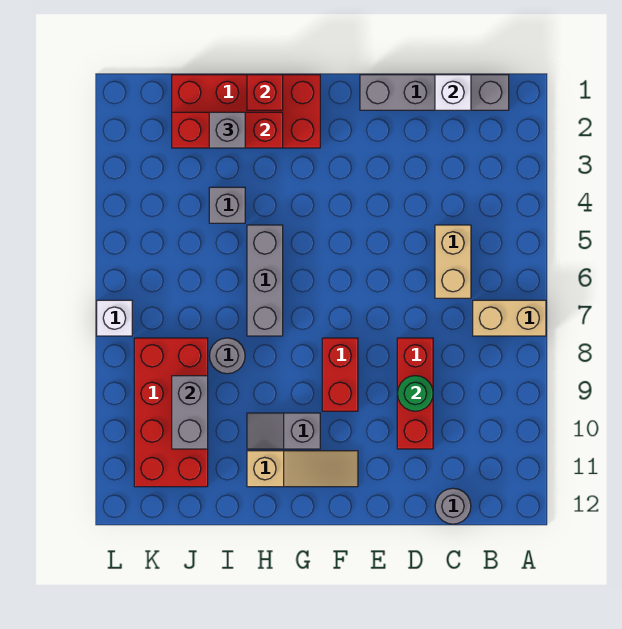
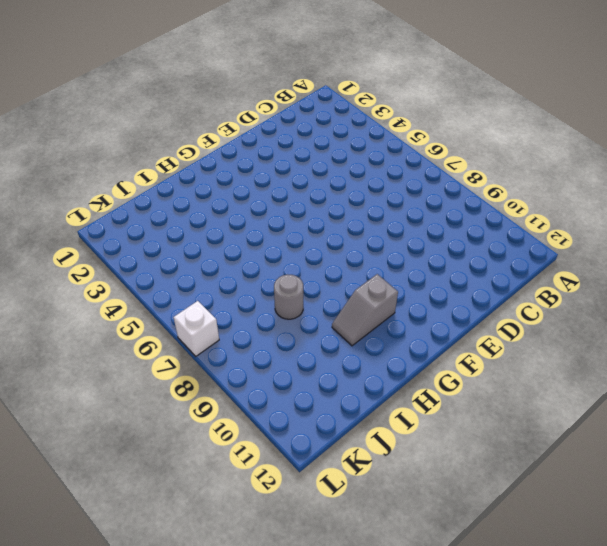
none -> tan 1x2 brick [473,300,546,336]
none -> grey 1x4 brick [360,75,509,110]
none -> tan 1x2 brick [435,225,471,298]

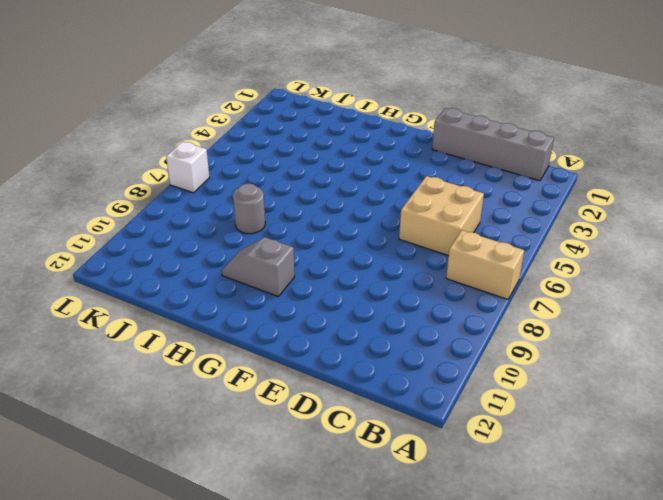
tan 2x2 brick [399,176,484,256] -> tan 1x2 brick [435,225,471,298]
none -> grey 1x1 round brick [435,488,471,524]
none -> red 1x3 brick [397,338,433,449]
none -> red 1x2 brick [322,338,358,411]

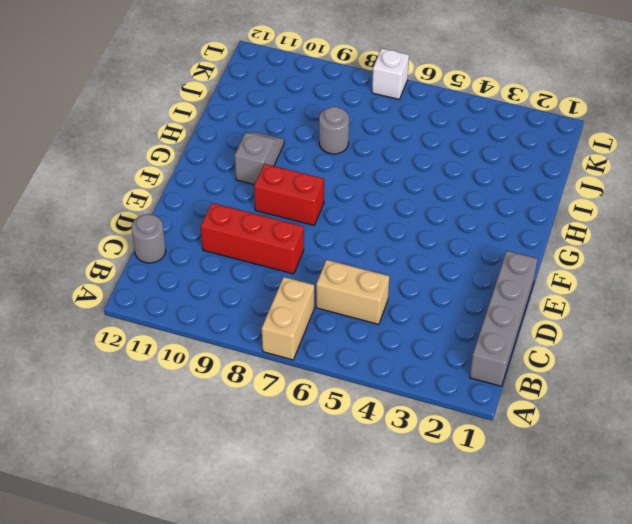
none -> tan 1x3 slope [247,451,358,487]
none -> red 2x4 brick [172,75,320,148]
none -> grey 1x3 brick [247,225,283,336]

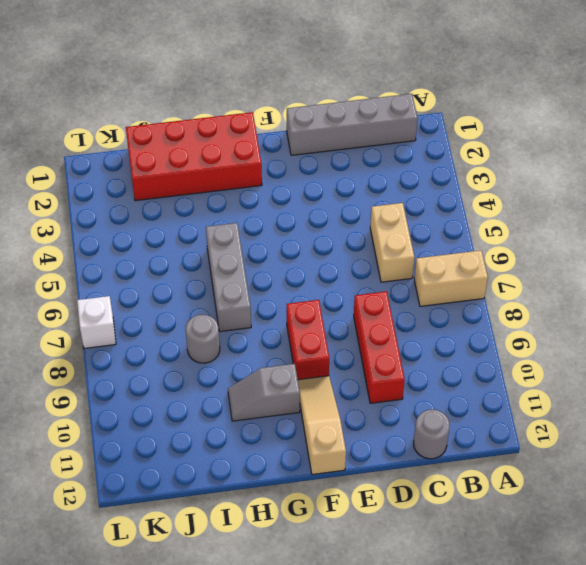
tan 1x3 slope [298,376,346,475] -> tan 1x3 slope turned to [247,451,358,487]
none -> grey 1x1 brick [209,187,245,223]
none -> red 2x4 brick [134,338,208,487]
none -> white 1x1 brick [435,75,471,110]

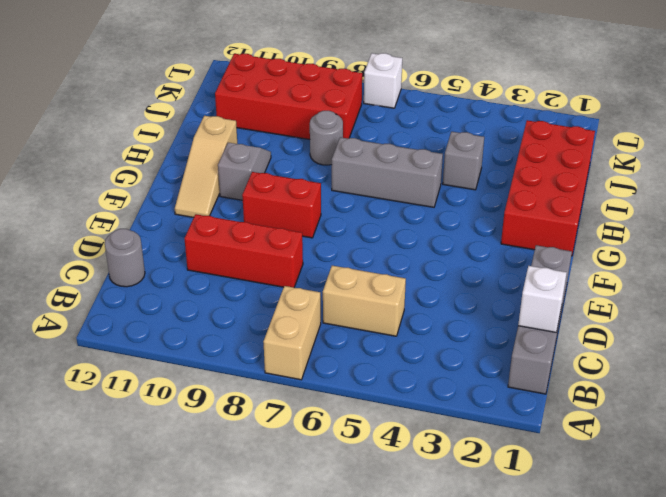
none -> green 1x1 round brick [397,376,433,411]
none -> red 1x1 brick [247,75,283,110]
none -> red 1x3 brick [172,112,283,148]

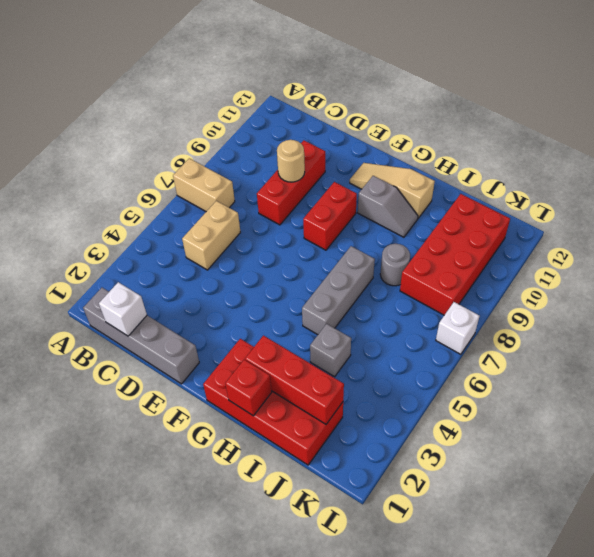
tan 1x1 round brick [277,140,305,182] -> green 1x1 round brick [397,376,433,411]
none -> grey 1x1 round brick [435,488,471,524]
none -> grey 1x2 brick [172,376,208,449]
none -> grey 1x1 brick [209,112,245,148]

